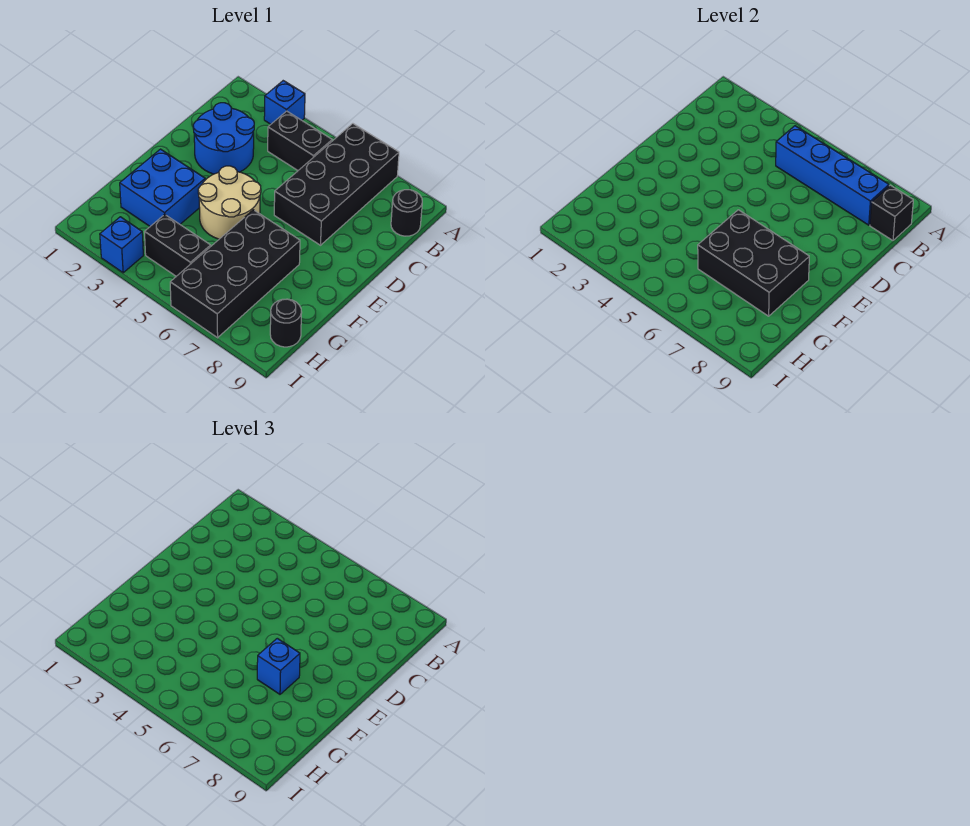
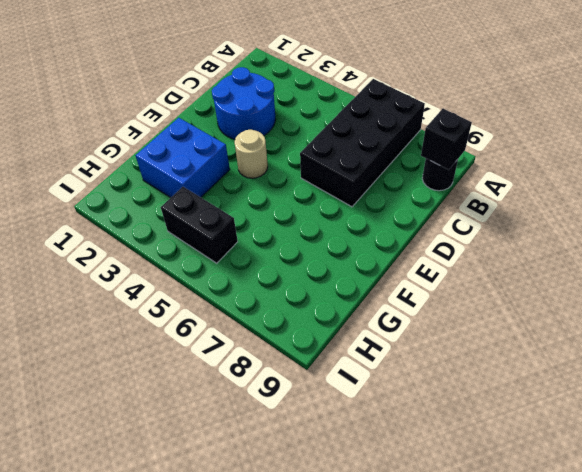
tan 1x1 round brick [235,130,268,178] -> tan 2x2 round brick [198,166,261,239]
none -> blue 1x1 brick [264,81,305,124]
none -> black 1x2 brick [268,111,332,170]
none -> black 2x4 brick [170,210,300,338]

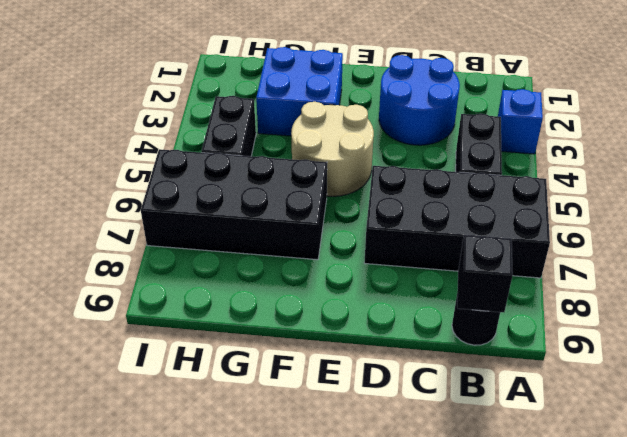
none -> black 1x1 round brick [270,299,302,347]
none -> blue 1x1 brick [100,217,143,273]
none -> blue 1x4 brick [776,126,889,225]

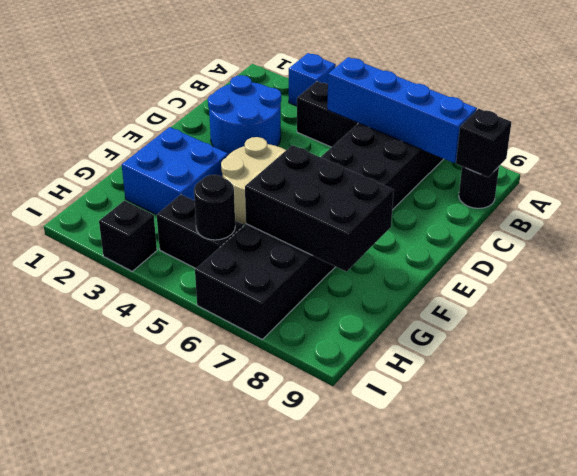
black 1x1 round brick [194,175,235,240] -> black 1x1 round brick moved to [270,299,302,347]
black 1x1 brick [99,201,157,271] -> blue 1x1 brick [100,217,143,273]
none -> blue 1x1 brick [257,638,300,694]

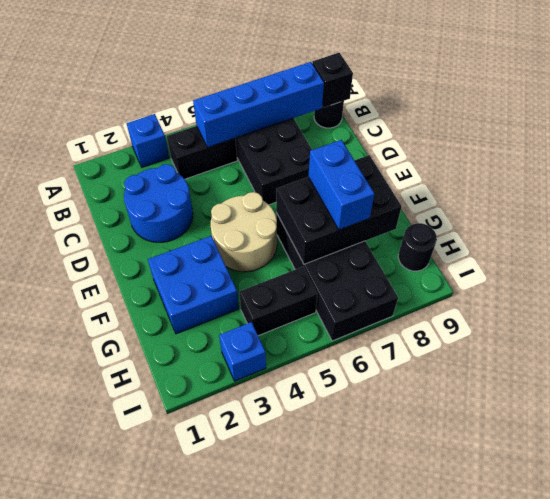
blue 1x2 brick [308,140,374,230] -> blue 1x1 brick [257,638,300,694]

